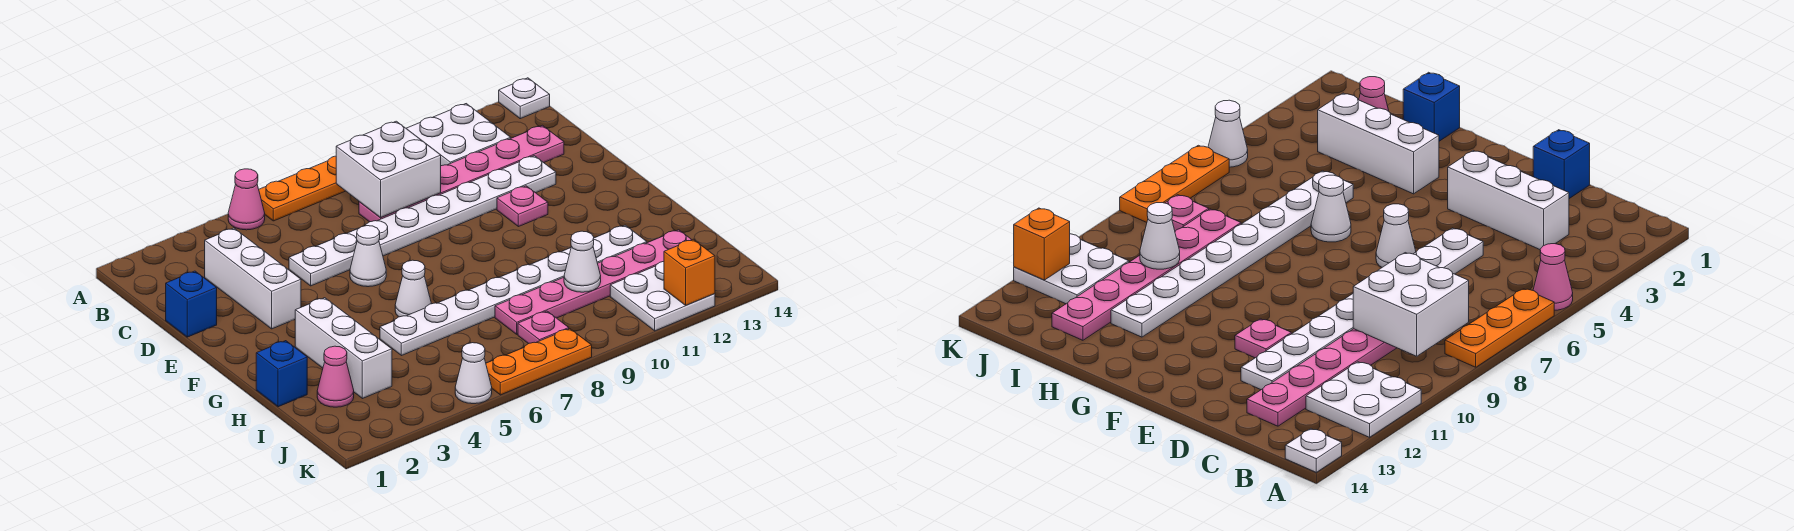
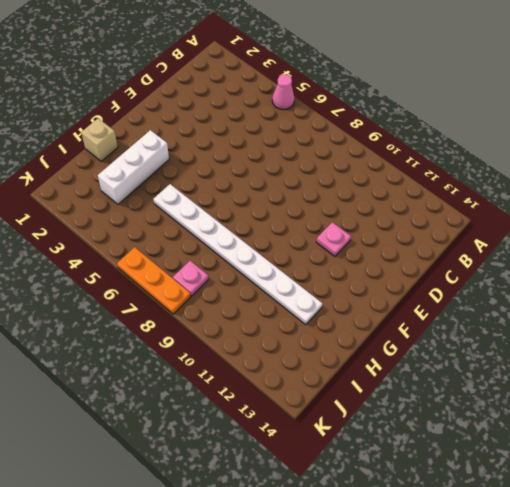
tan 1x1 brick [81,118,118,161] -> blue 1x1 brick [256,341,307,407]
none -> orange 1x3 plate [259,156,345,221]
none -> white 2x2 plate [406,104,511,166]
none -> white 1x1 plate [499,78,550,119]

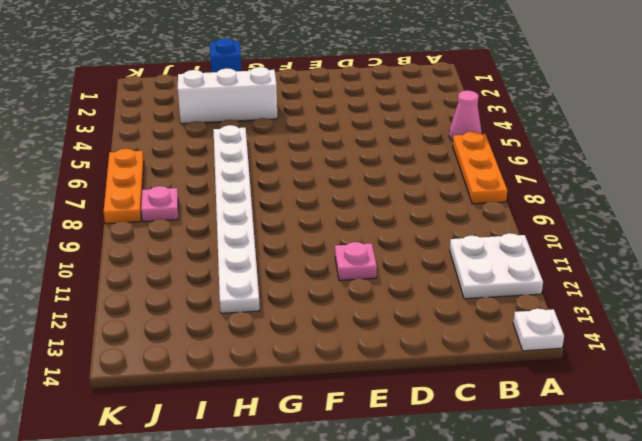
none -> white 1x3 brick [205,228,301,329]
none -> pink 1x6 plate [359,125,564,222]
none -> blue 1x1 brick [166,271,217,337]

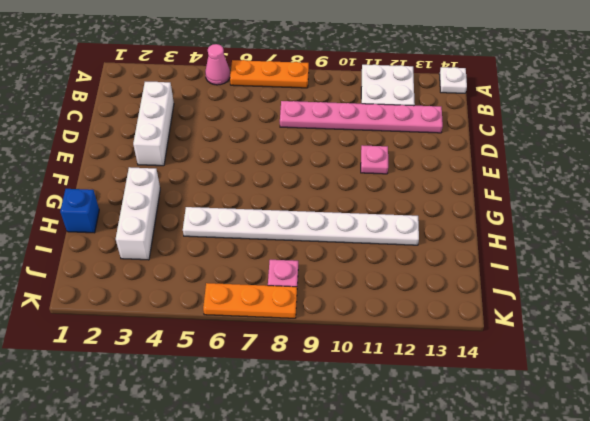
none -> blue 1x1 brick [166,271,217,337]
none -> white 1x8 plate [289,156,556,286]
none -> white 1x1 cone [350,226,386,287]

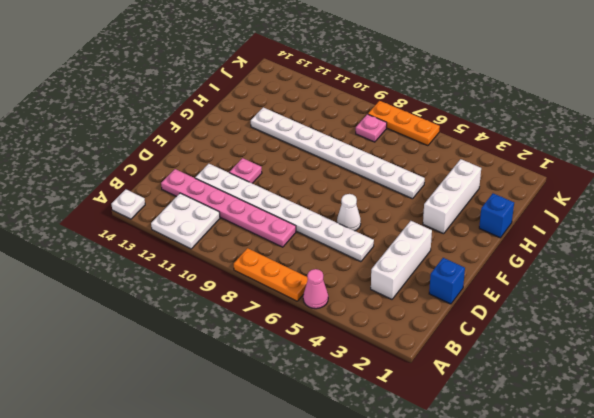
none -> white 1x1 cone [395,260,431,317]
none -> pink 1x1 cone [317,346,354,407]
none -> pink 1x6 plate [495,230,692,334]

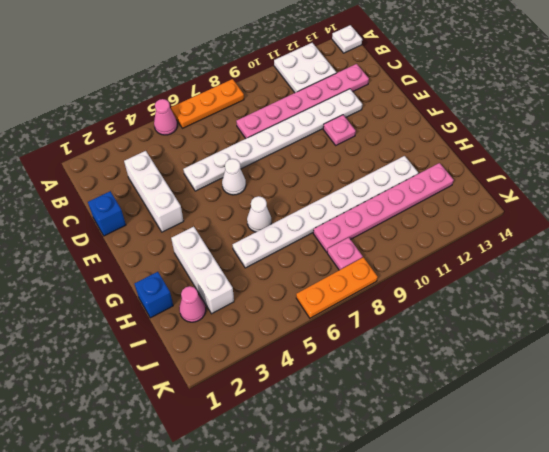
none -> white 2x2 plate [610,262,715,331]
none -> white 1x1 cone [455,343,492,404]
none -> white 2x2 brick [336,121,441,218]

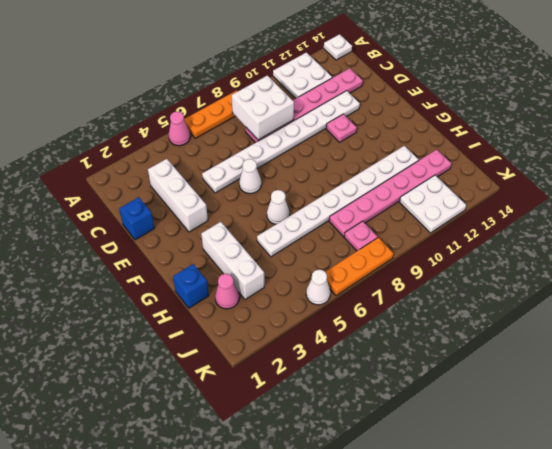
none -> white 1x1 cone [564,231,601,292]
none -> orange 1x1 brick [664,239,715,305]

